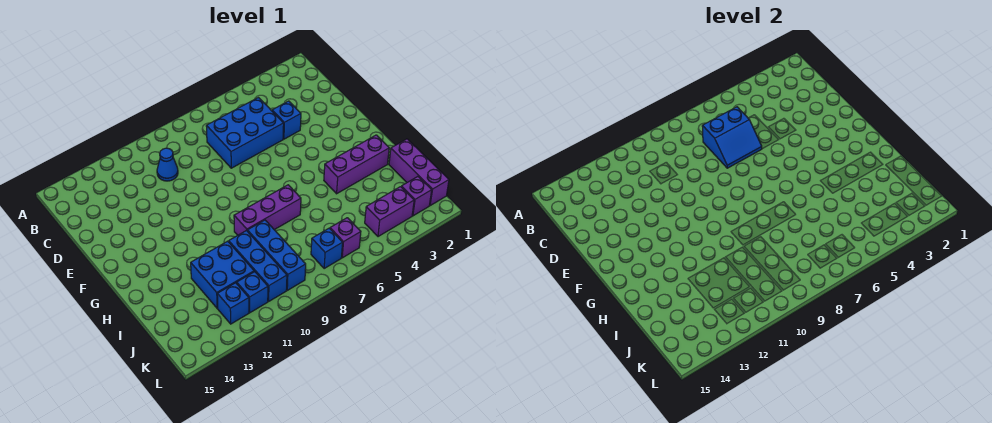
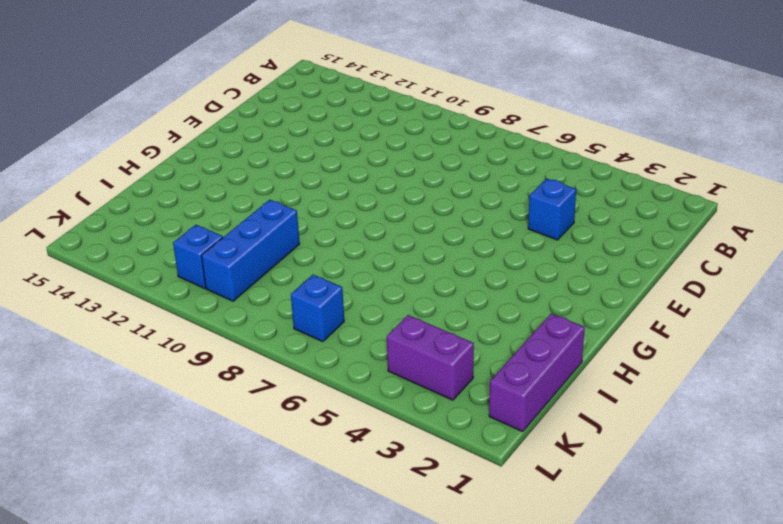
none -> blue 2x3 brick [206,98,284,168]
none -> blue 1x1 cone [157,148,178,181]
none -> purple 1x3 brick [324,135,389,194]

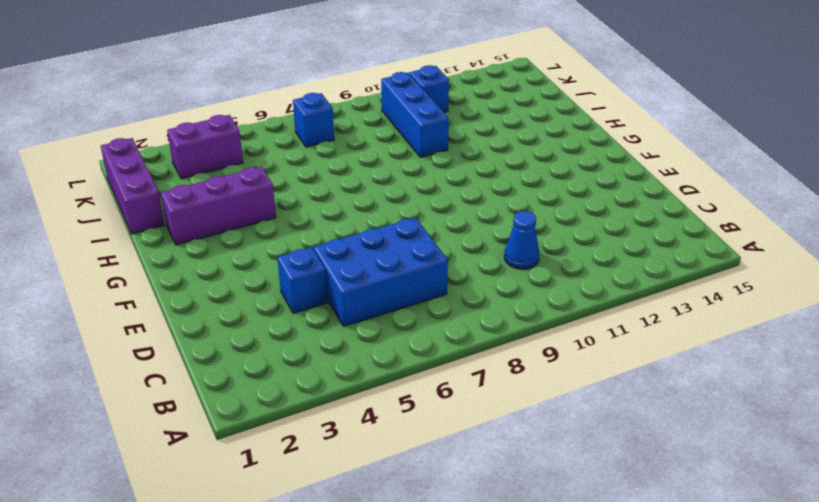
none -> purple 1x3 brick [234,185,301,235]
none -> blue 1x3 brick [247,220,306,290]
none -> blue 2x2 brick [191,241,254,308]

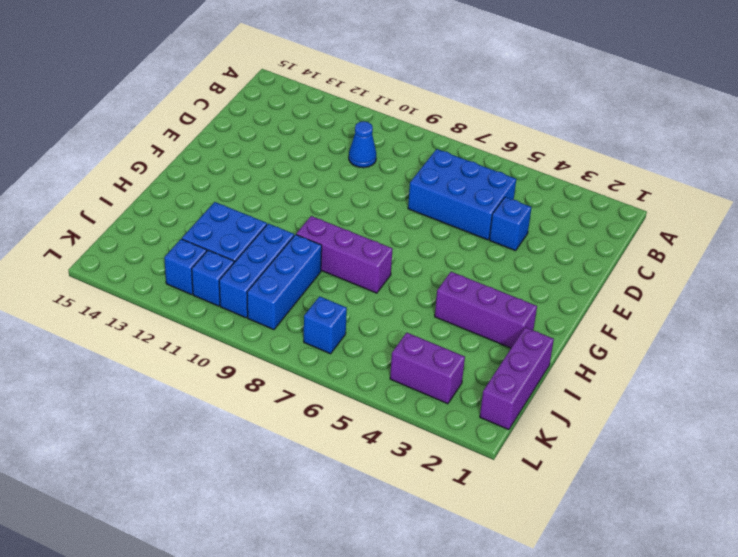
none -> purple 1x1 brick [401,177,432,216]
none -> purple 1x1 brick [330,218,361,258]
none -> blue 2x2 slope [702,107,762,168]

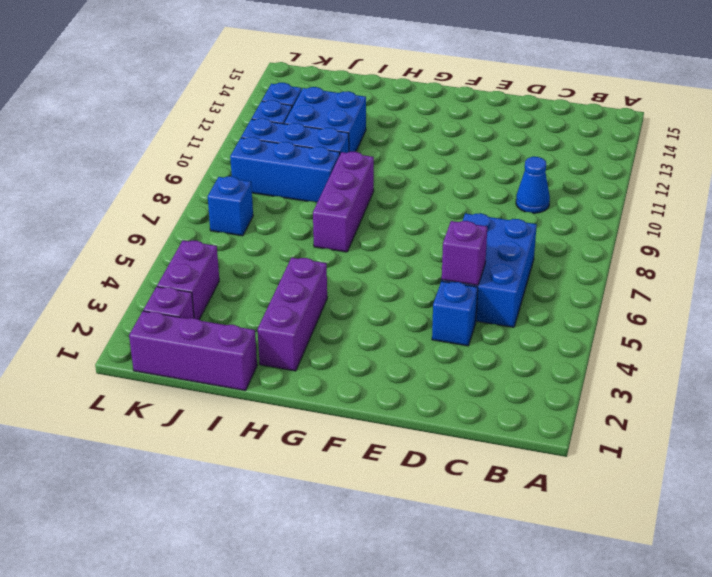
purple 1x1 brick [442,221,487,285] -> purple 1x1 brick moved to [330,218,361,258]
none -> blue 2x2 slope [702,107,762,168]

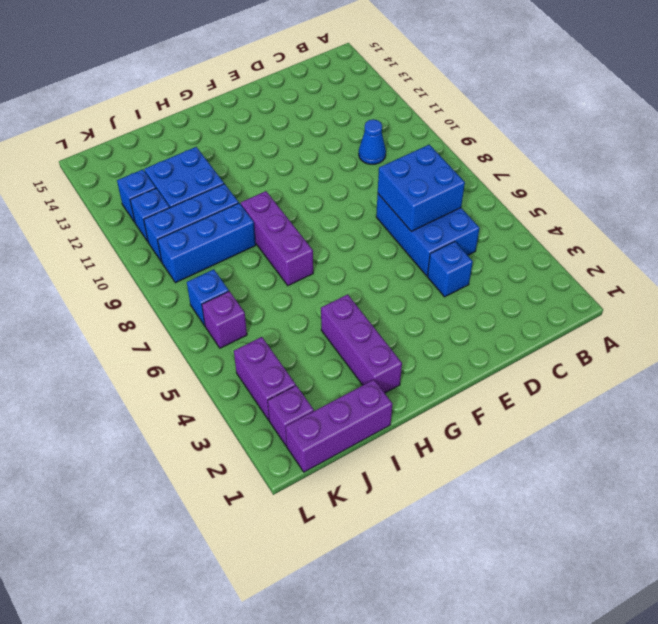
blue 2x2 brick [378,145,465,231] -> blue 2x2 slope [702,107,762,168]

